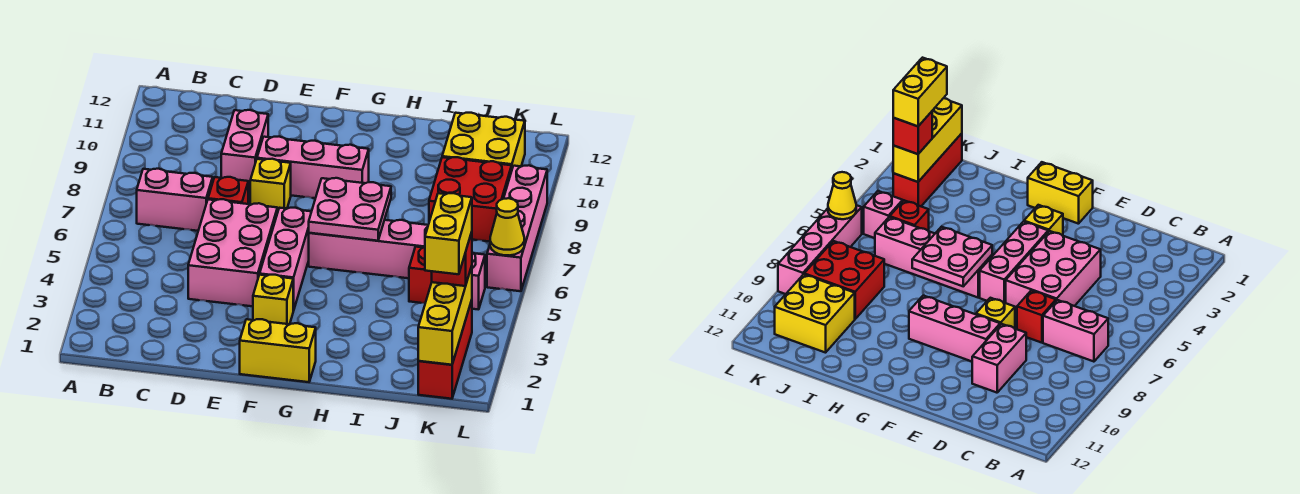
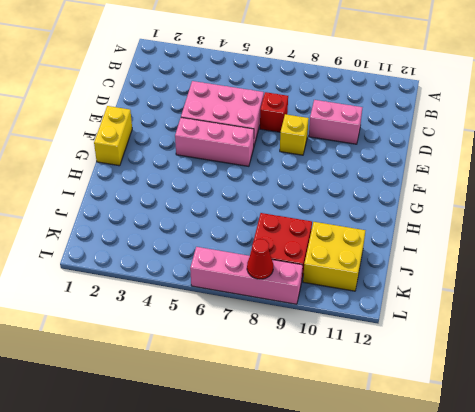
red 1x1 cone [247,239,273,279] -> none
none -> pink 1x2 brick [137,169,213,231]
none -> pink 1x3 brick [257,136,369,198]
none -> yellow 1x1 brick [253,275,293,324]

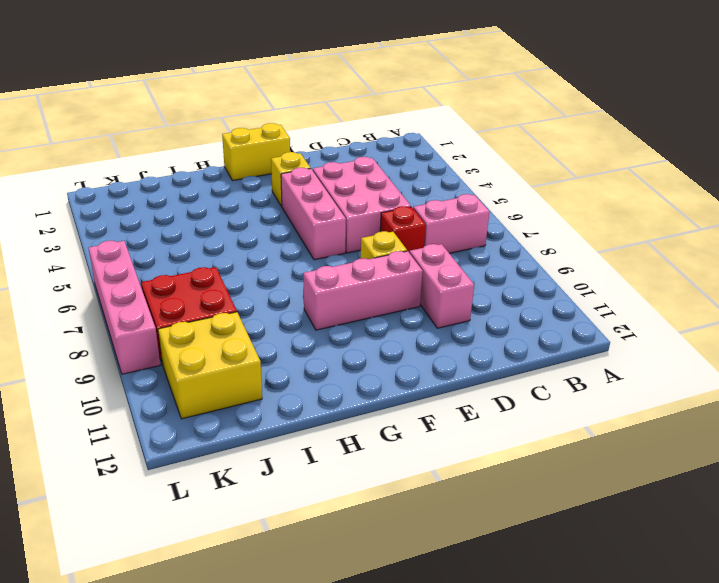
none -> pink 1x4 brick [309,220,428,278]
none -> red 1x1 brick [409,247,432,303]
none -> red 1x3 brick [418,300,472,399]

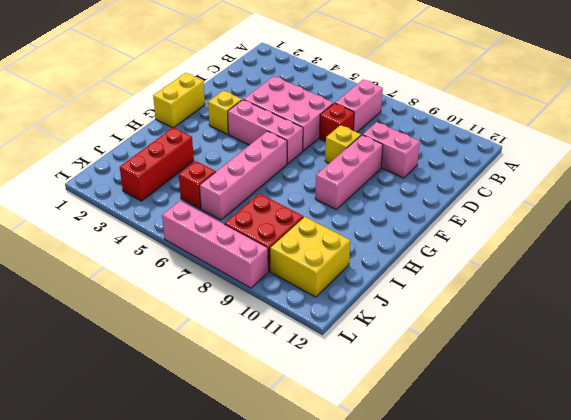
red 1x3 brick [120,127,194,201] -> red 1x3 brick turned to [418,300,472,399]
none -> pink 1x1 brick [472,253,485,310]
none -> pink 2x2 plate [309,178,391,241]
none -> yellow 1x3 brick [418,266,472,365]

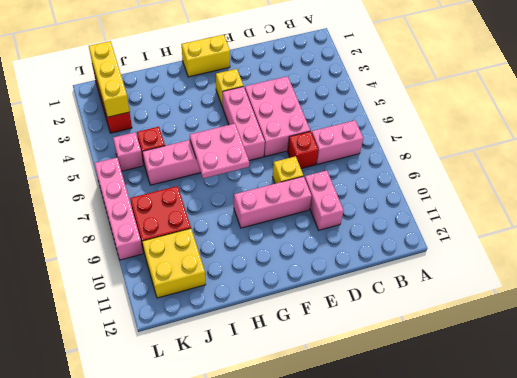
none -> yellow 1x1 cone [490,198,524,255]
none -> red 1x1 brick [432,232,472,286]
none -> yellow 1x2 brick [425,193,472,274]

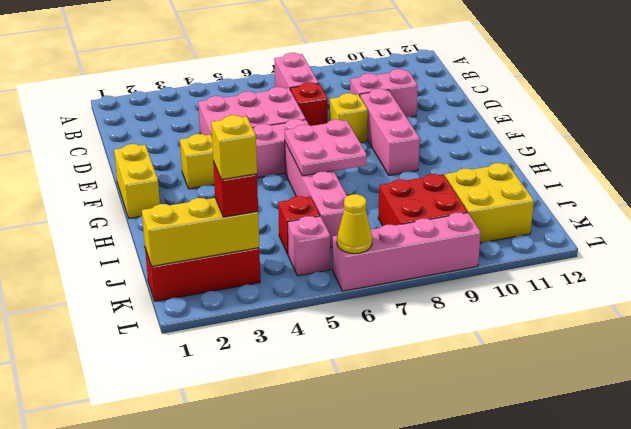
yellow 1x1 brick [211,115,257,179] -> yellow 1x2 brick [425,193,472,274]

